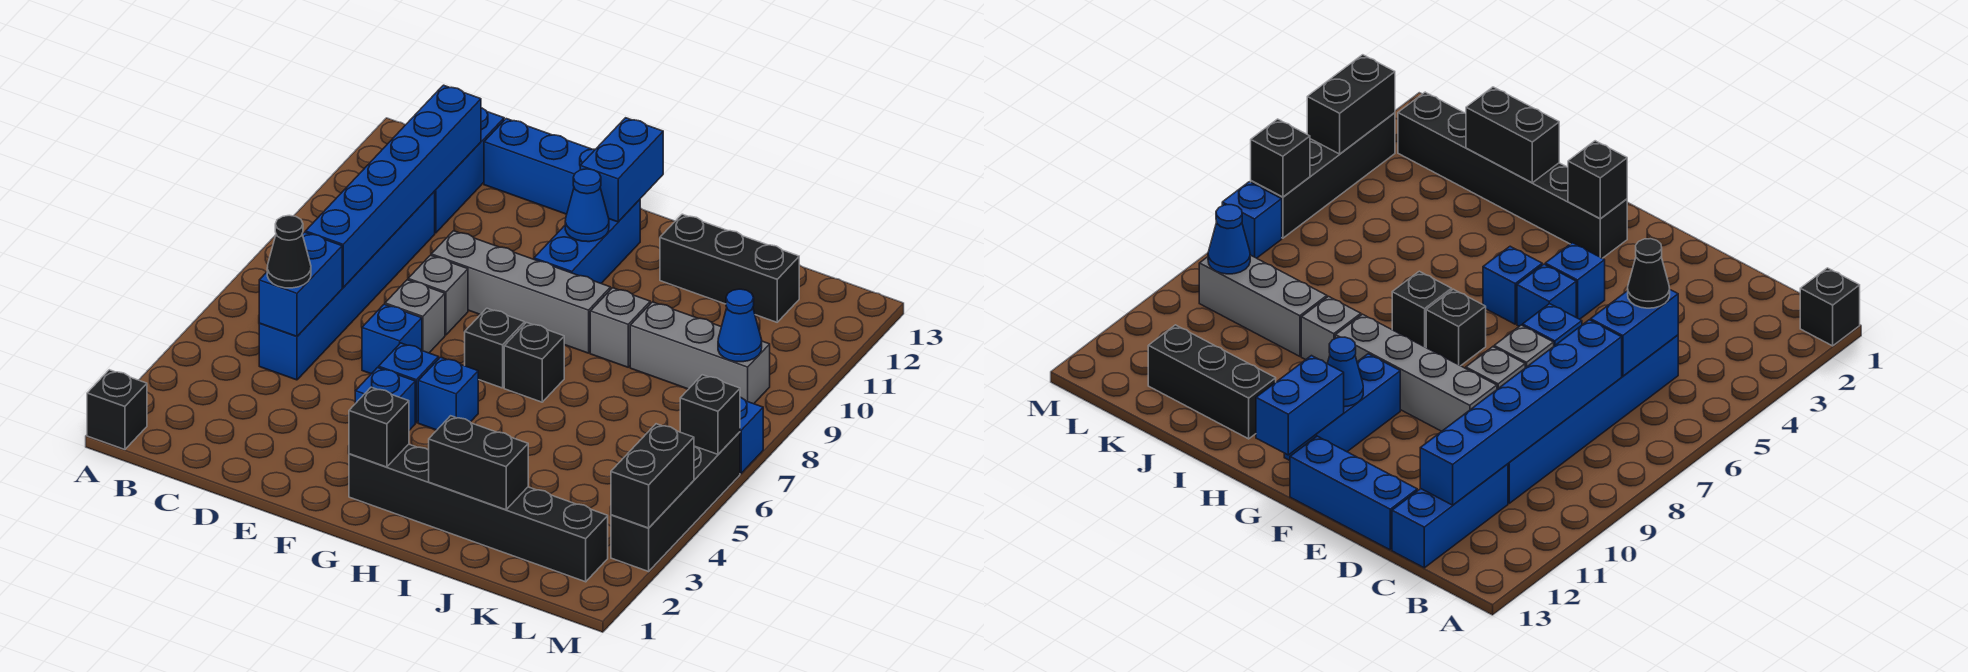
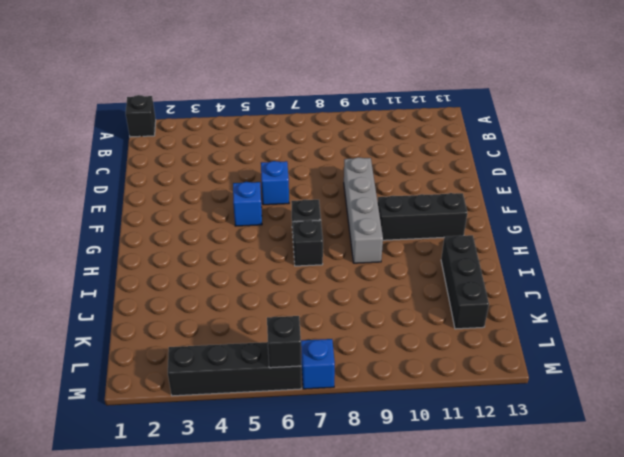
black 1x3 brick [378,193,467,240] -> blue 1x3 brick [534,200,640,283]
none -> blue 1x6 brick [259,191,435,380]
none -> blue 1x3 brick [435,108,504,233]
none -> blue 1x3 brick [484,119,595,214]
none -> grey 1x1 brick [385,280,445,353]

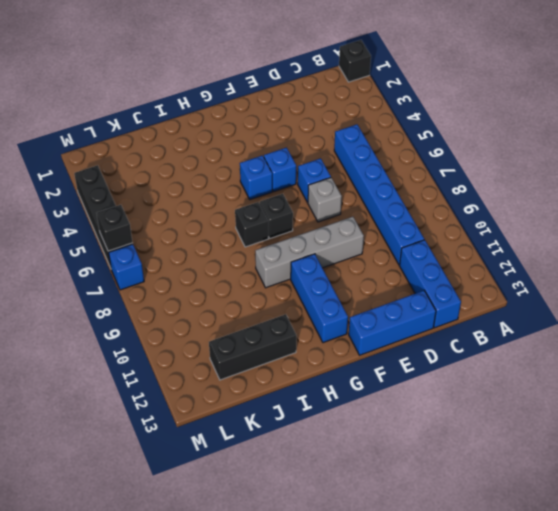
none -> grey 1x1 brick [408,255,468,335]
none -> blue 1x1 brick [355,368,415,430]
none -> black 1x6 brick [349,444,608,582]
none -> grey 1x1 brick [590,288,650,367]

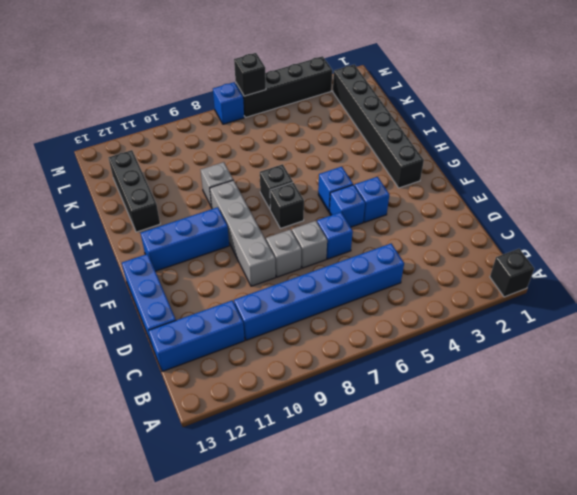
none -> grey 1x3 brick [630,302,770,404]
none -> blue 1x2 brick [259,232,342,336]
none -> blue 1x6 brick [306,85,481,287]
none -> black 1x1 brick [349,387,409,467]

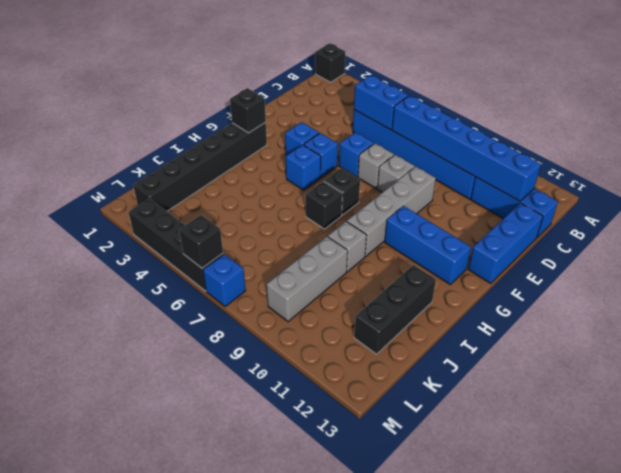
none -> blue 1x1 cone [565,169,609,242]
none -> blue 1x2 brick [580,118,663,222]
none -> black 1x2 brick [429,416,528,510]
none -> blue 1x1 cone [718,289,762,362]

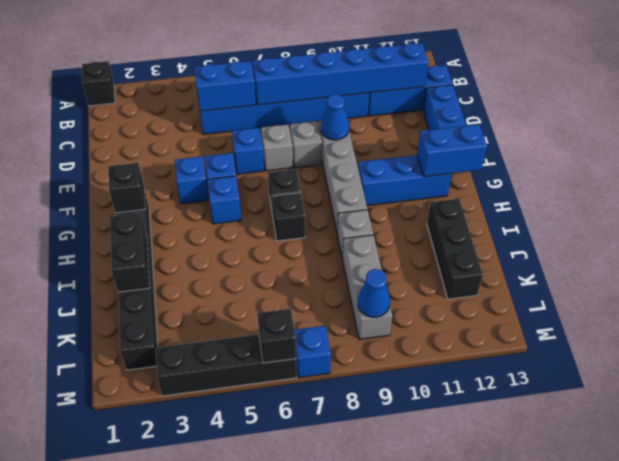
blue 1x1 cone [321,94,349,140] -> blue 1x1 cone moved to [565,169,609,242]
none -> black 1x2 brick [611,424,694,528]
none -> black 1x1 cone [267,215,311,288]

